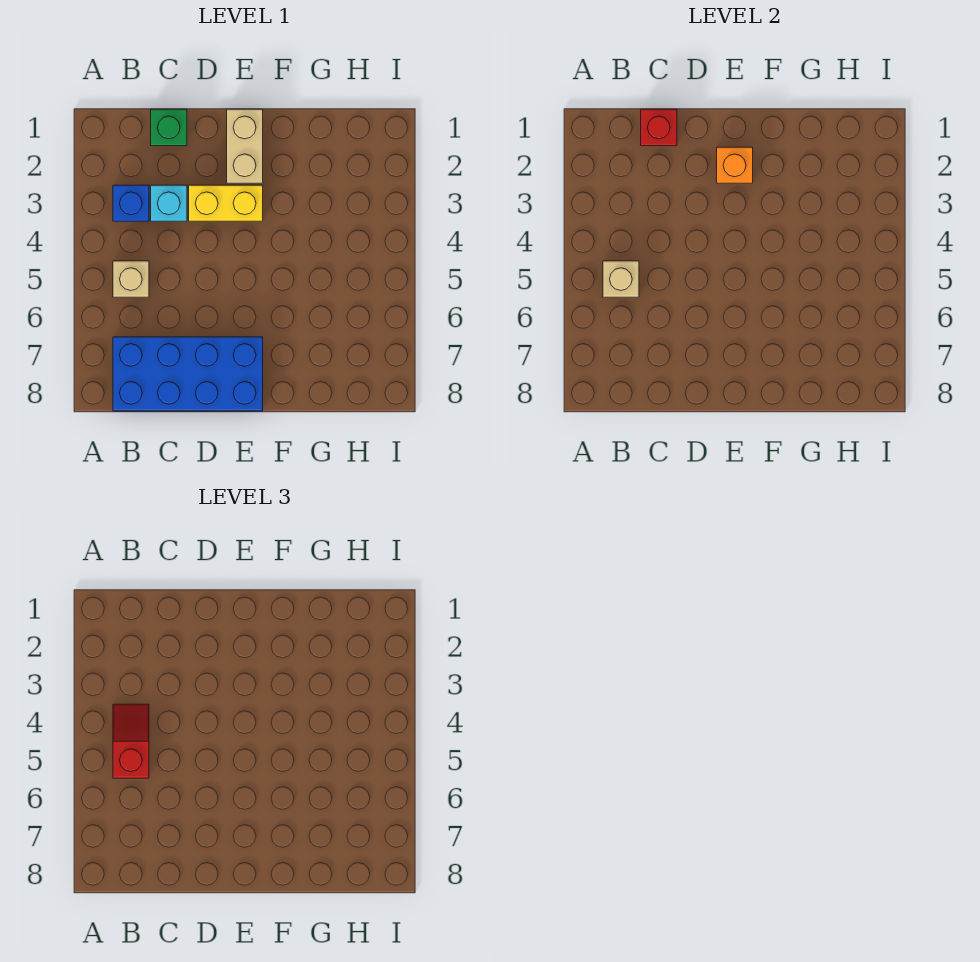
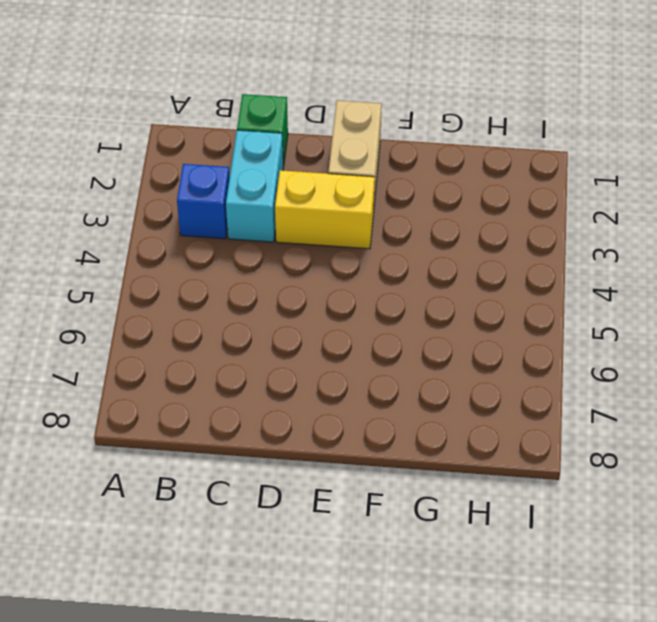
cyan 1x2 brick [226,130,283,242] -> cyan 1x1 brick [151,185,187,221]
none -> tan 1x1 brick [113,261,149,297]
none -> blue 2x4 brick [113,337,263,411]

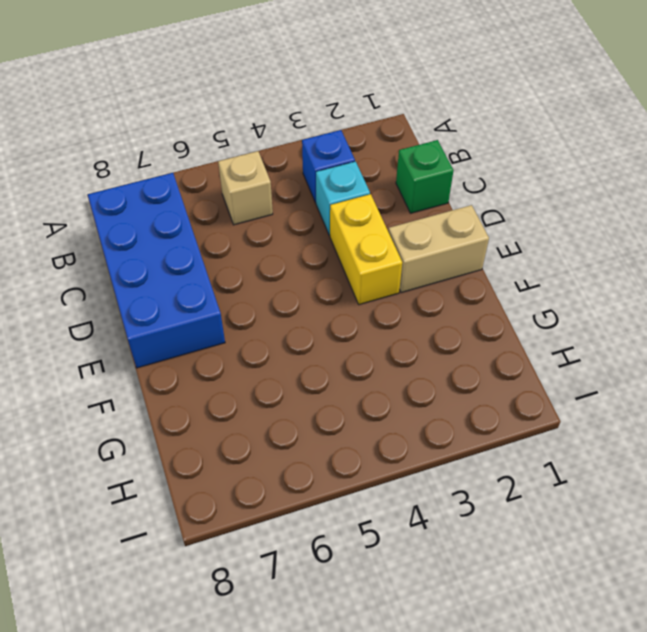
none -> tan 1x1 brick [603,261,639,297]
none -> red 1x1 brick [641,109,677,146]

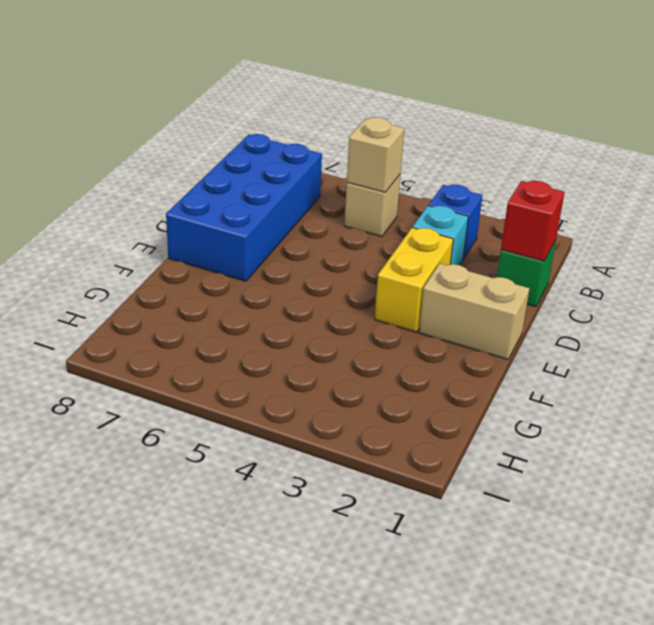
none -> orange 1x1 brick [717,147,753,183]
none -> red 1x2 slope [113,704,149,778]

